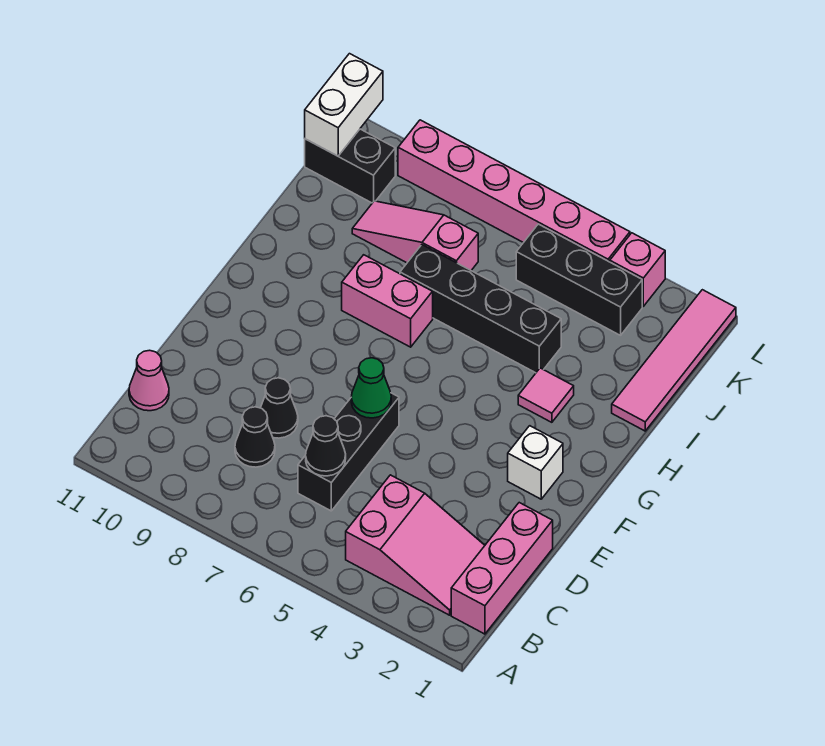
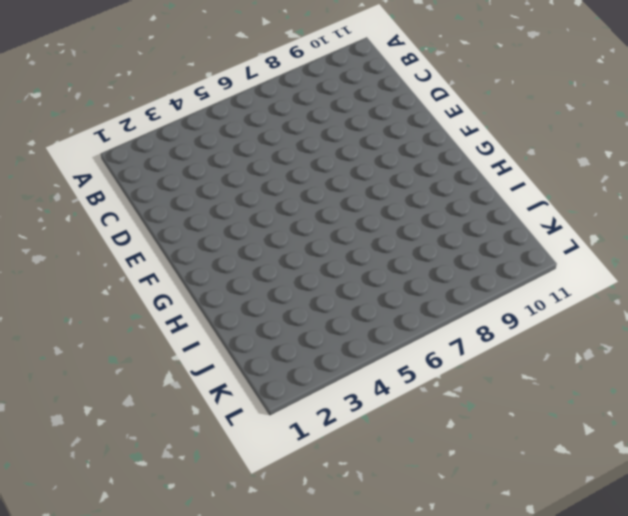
none -> pink 1x3 brick [451,503,553,634]
none -> pink 2x3 slope [346,475,485,615]
none -> black 1x3 brick [298,393,399,511]

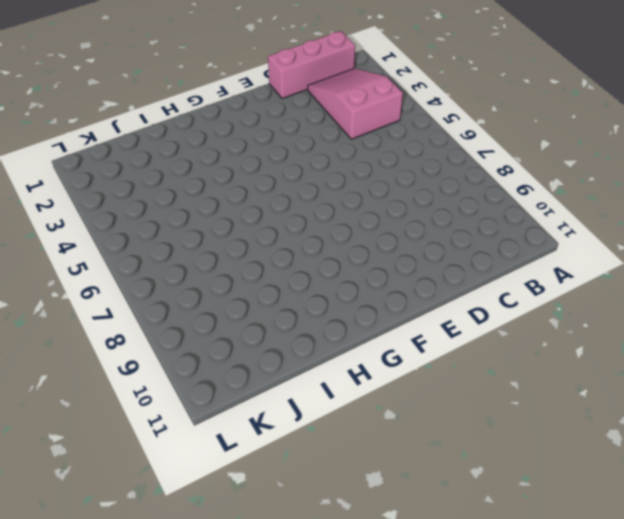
none -> black 1x3 brick [298,393,399,511]
none -> black 1x1 cone [235,407,275,467]
none -> pink 1x1 cone [129,350,169,411]

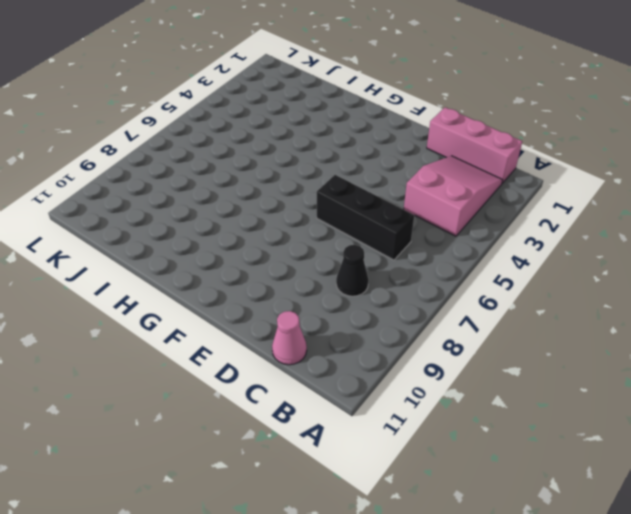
none -> black 1x1 cone [261,378,298,438]
none -> white 1x1 brick [508,426,563,499]
none -> pink 1x1 tile [518,368,574,422]

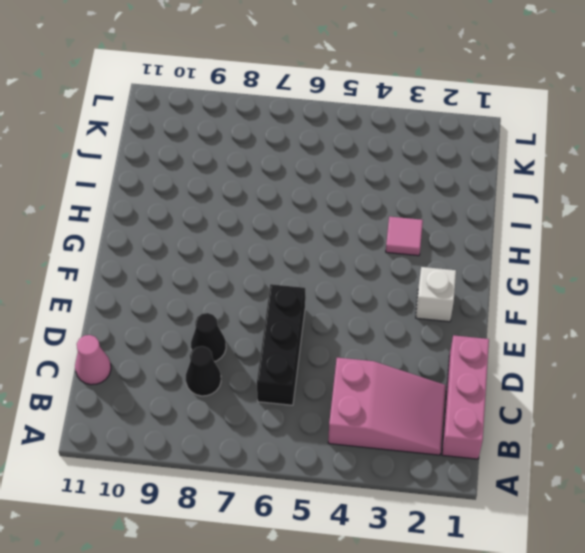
none -> pink 1x2 brick [342,255,433,347]
none -> pink 1x4 tile [612,290,736,431]
none -> black 1x4 brick [400,245,561,373]

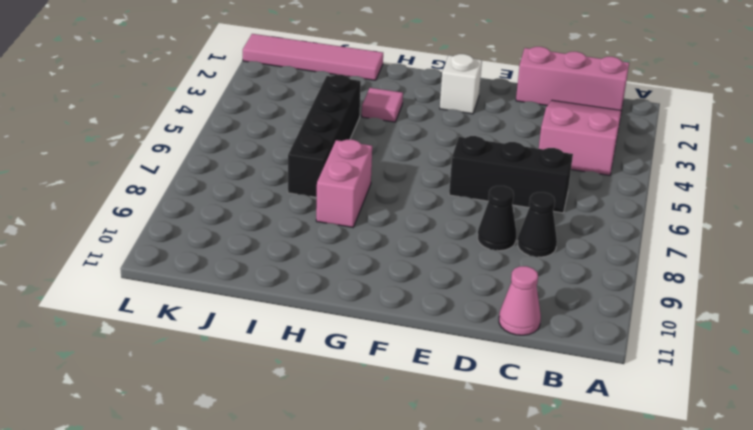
none -> pink 1x3 slope [352,201,478,270]
none -> black 1x3 brick [516,224,642,335]
none -> black 1x2 brick [305,129,395,203]

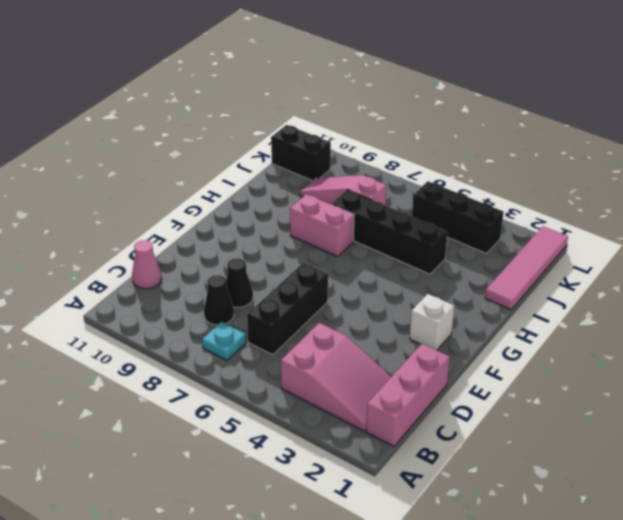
cyan 1x1 plate [202,322,246,360] -> none
none -> pink 1x1 tile [518,368,574,422]
none -> pink 1x1 brick [610,233,665,306]
none -> pink 1x6 brick [398,120,630,262]

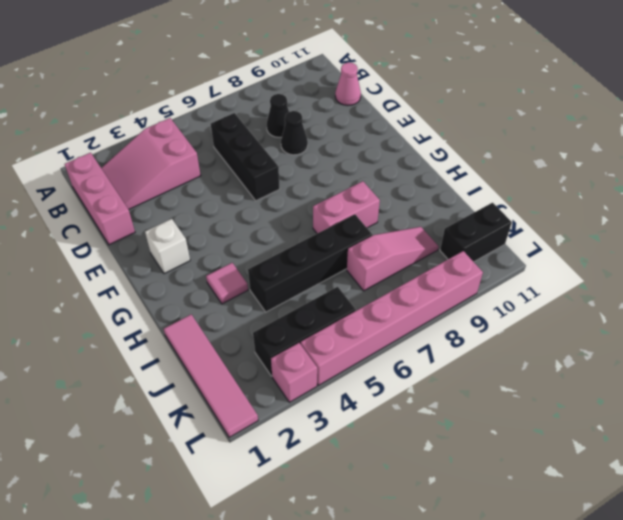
none -> black 1x1 cone [306,416,346,476]
none -> green 1x1 cone [351,358,391,418]
none -> white 1x2 brick [305,54,383,156]

